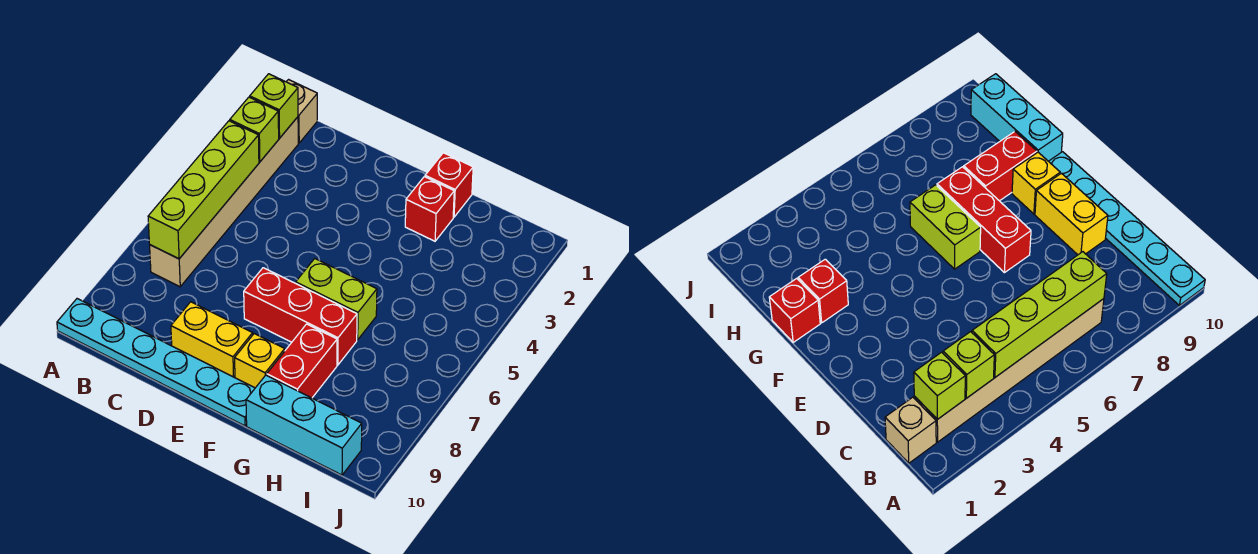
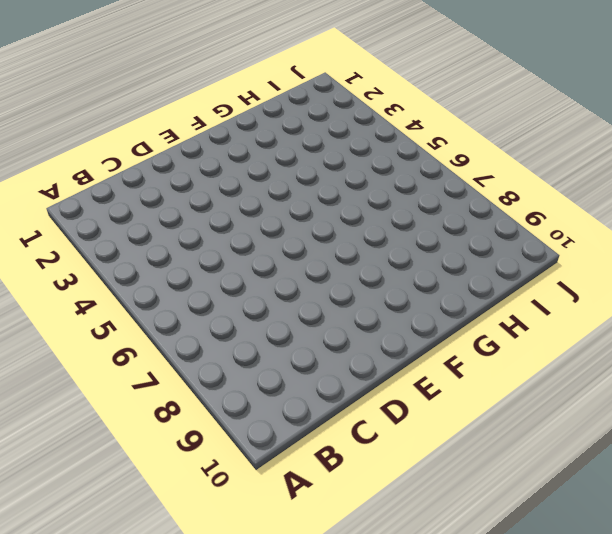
none -> cyan 1x6 plate [57,299,255,426]
none -> tan 1x1 brick [287,80,317,143]
none -> tan 1x6 brick [150,117,298,287]

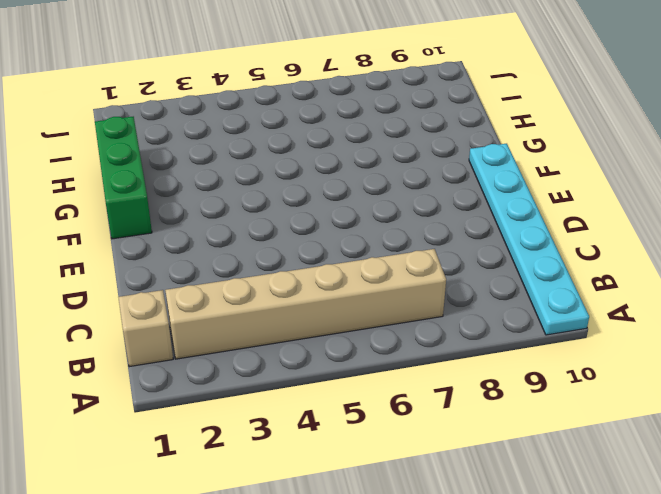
green 1x3 brick [95,117,152,239] -> red 1x1 brick [425,153,473,217]
none -> yellow 1x2 brick [171,302,253,378]
none -> red 1x3 brick [244,268,357,365]
none -> lime 1x2 brick [296,259,377,340]

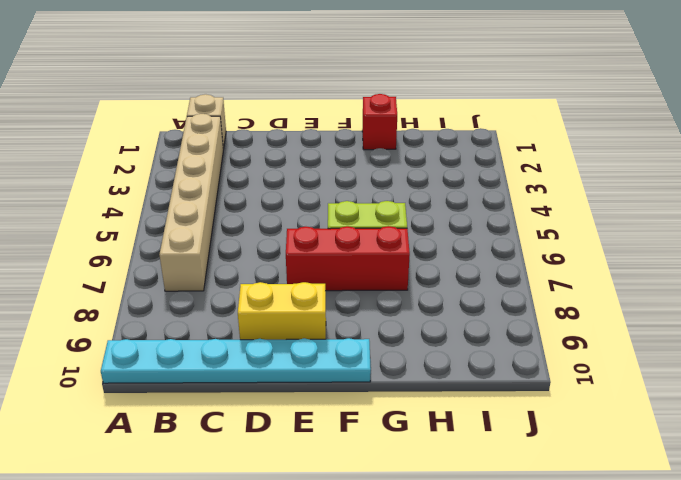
none -> yellow 1x1 brick [235,334,285,388]
none -> red 1x1 brick [405,177,454,241]
none -> red 1x2 brick [267,324,337,398]

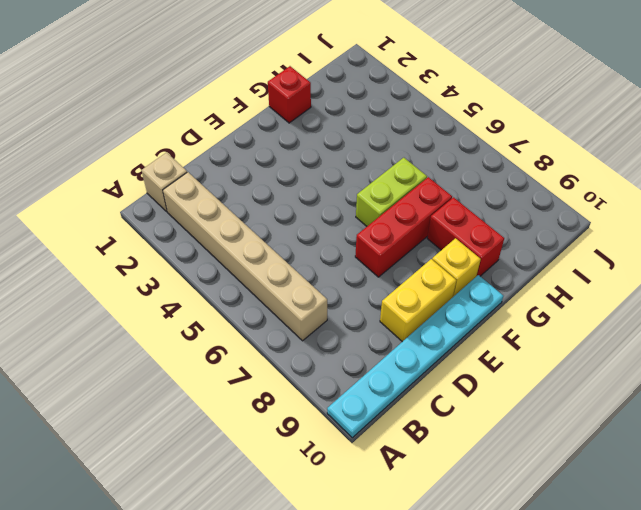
none -> red 1x1 brick [405,177,454,241]
none -> cyan 1x3 brick [246,375,362,475]
none -> lime 1x1 brick [250,74,298,138]

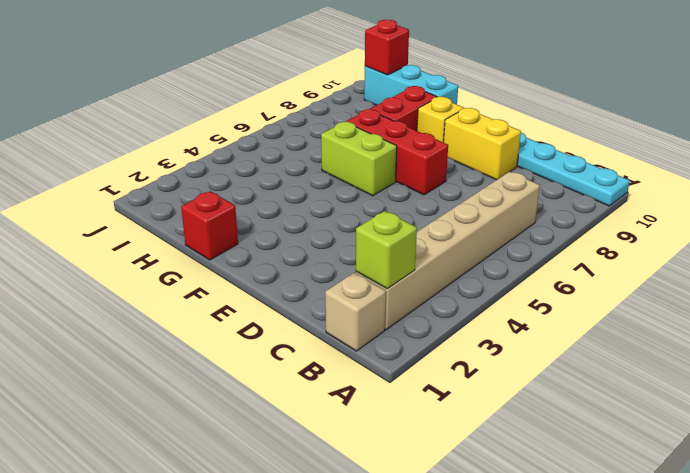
red 1x1 brick [365,20,409,75] -> red 1x1 brick moved to [405,177,454,241]
none -> lime 1x1 brick [230,97,279,162]
none -> lime 1x4 brick [148,121,259,259]

